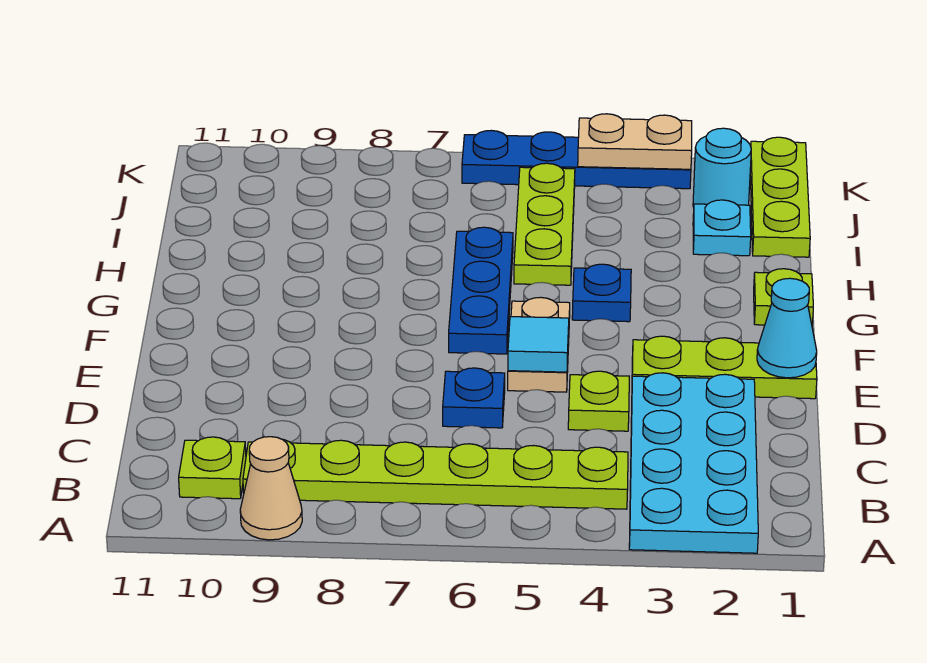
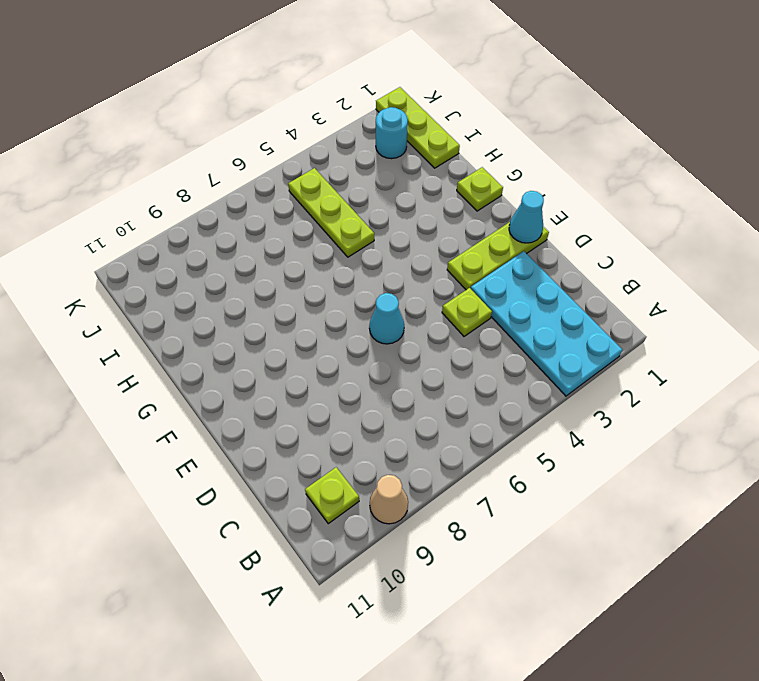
cyan 1x1 cone [369,293,404,344] -> none
none -> lime 1x6 plate [243,440,628,509]
none -> blue 1x1 plate [443,368,505,428]
none -> tan 1x2 plate [508,297,570,392]

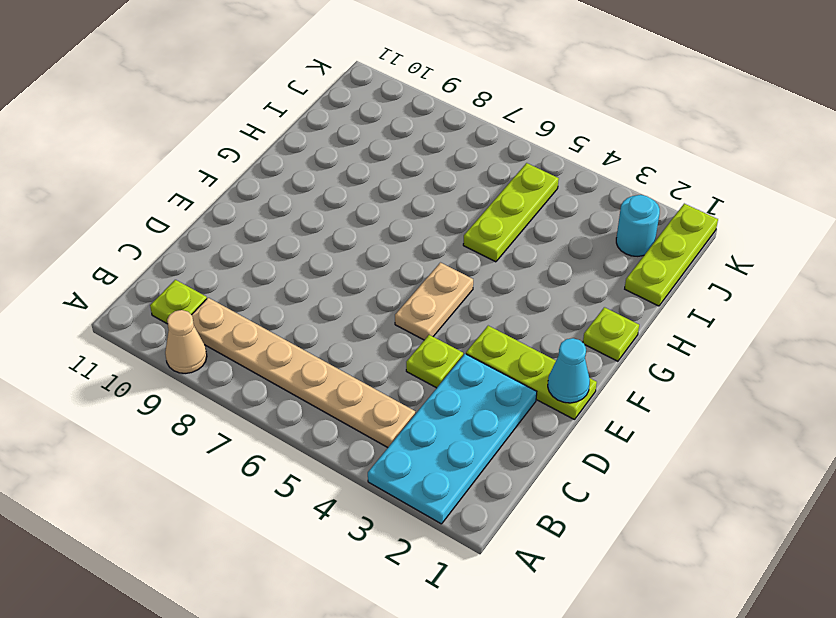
tan 1x6 plate [192,298,415,448] -> lime 1x6 plate [243,440,628,509]
none -> blue 1x1 plate [443,368,505,428]
none -> blue 1x3 plate [449,227,513,354]
none -> blue 1x1 plate [572,264,631,322]

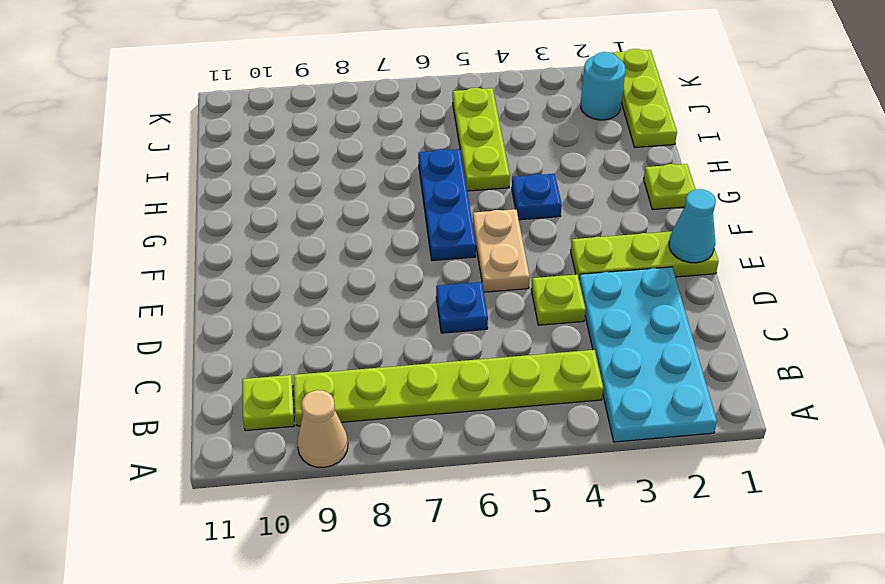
none -> cyan 1x1 plate [693,200,751,256]
none -> blue 1x4 plate [462,130,691,189]
none -> cyan 1x1 tile [508,317,569,372]

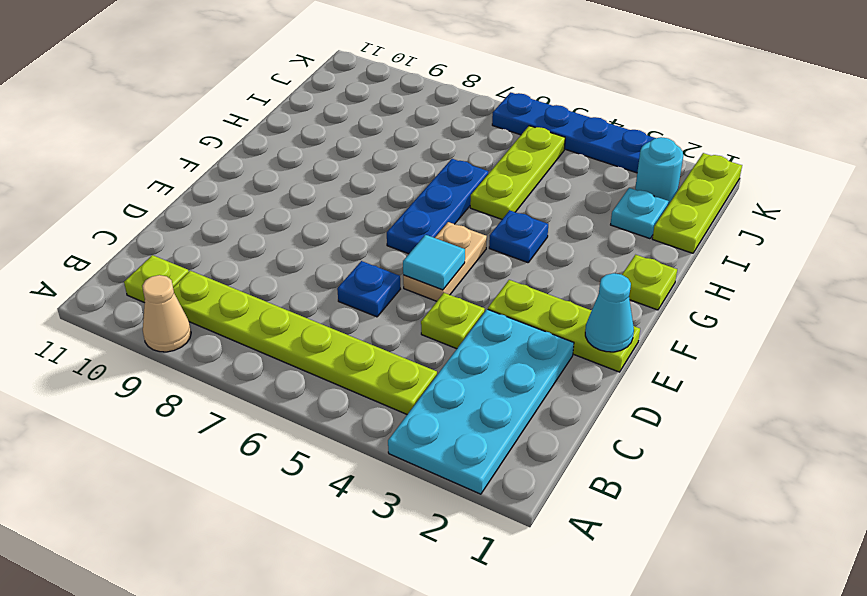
none -> tan 1x2 plate [578,114,692,169]

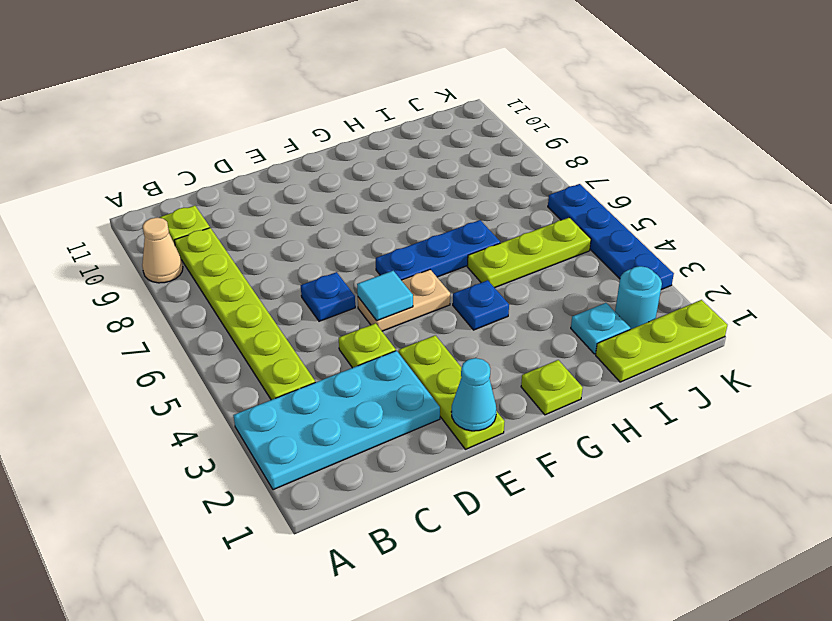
none -> tan 1x2 plate [578,114,692,169]

